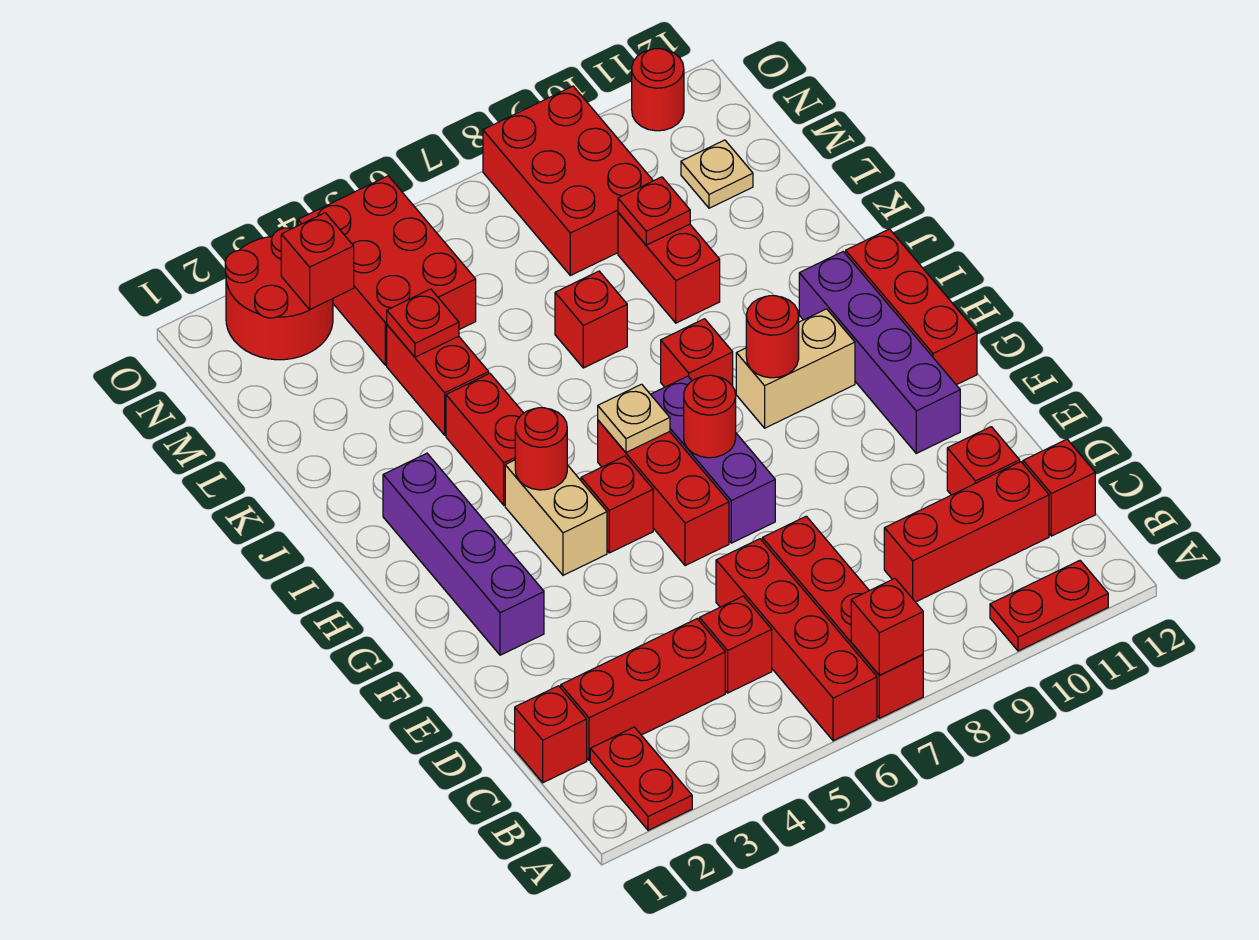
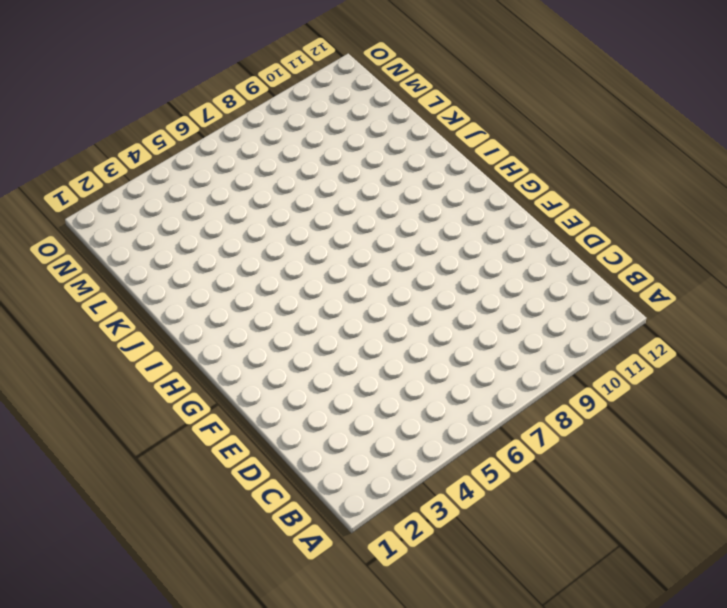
none -> red 1x2 plate [590,727,692,830]
none -> red 1x4 brick [716,539,877,741]
none -> red 1x4 brick [762,516,923,718]
none -> red 1x2 plate [990,561,1108,651]

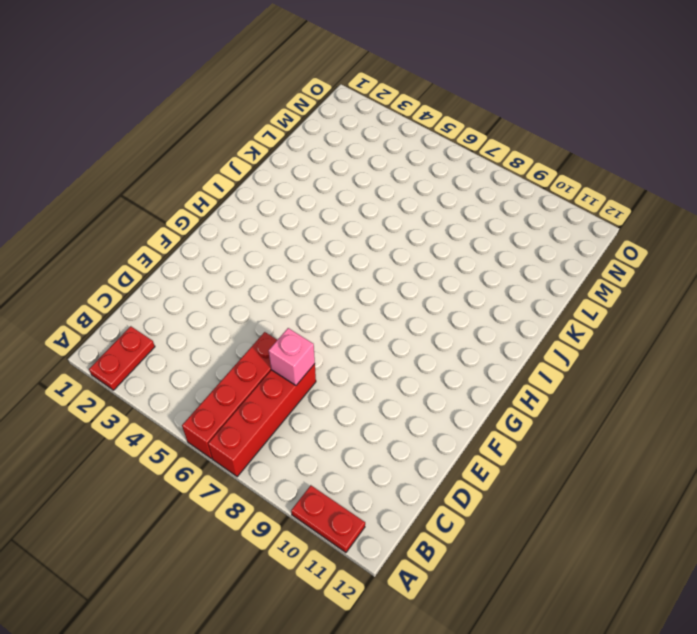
pink 1x1 brick [269,328,315,385] -> none
none -> red 1x1 brick [515,686,587,783]
none -> red 1x3 brick [561,619,725,760]
none -> red 1x1 brick [699,596,772,693]
none -> red 1x3 brick [884,462,1049,602]

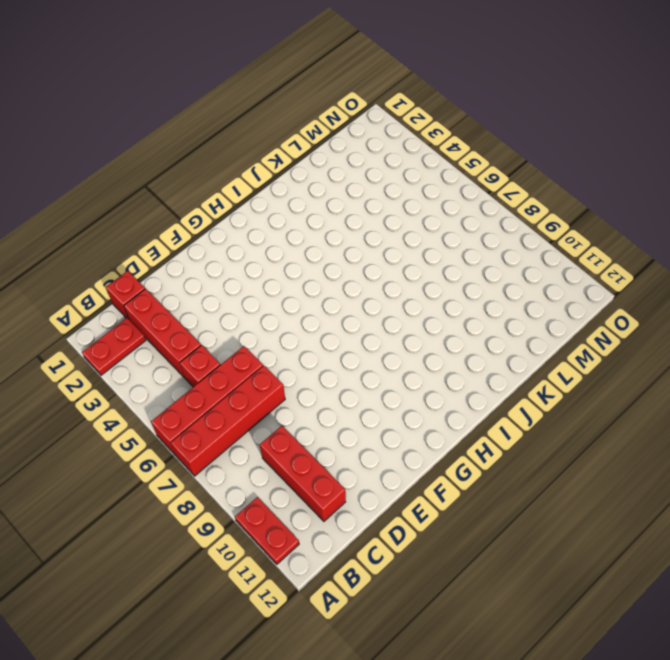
none -> red 1x1 brick [1023,439,1095,536]
none -> red 1x1 brick [947,427,1020,495]
none -> purple 1x4 brick [383,453,544,655]
none -> red 1x3 brick [598,420,729,566]

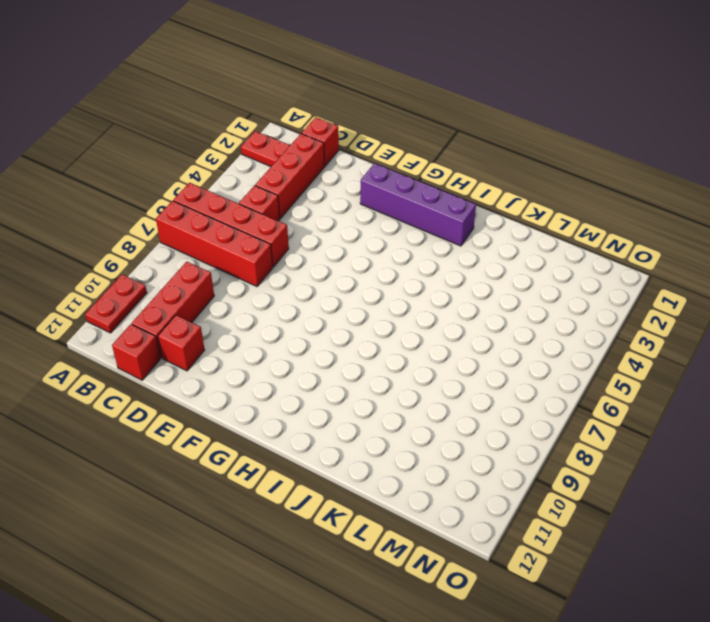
none -> red 1x3 brick [598,420,729,566]
none -> purple 1x3 brick [651,376,775,543]
none -> purple 1x4 brick [799,252,960,453]
none -> tan 1x2 brick [505,460,607,575]

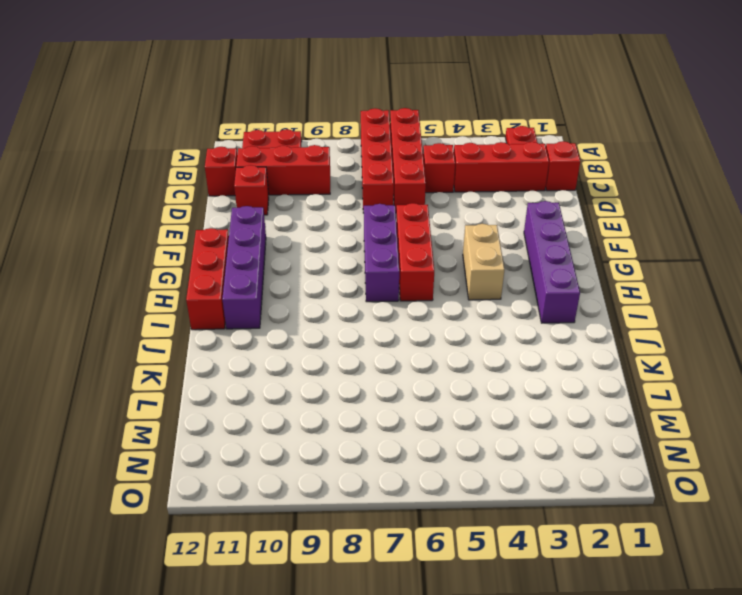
none -> red 1x1 brick [581,456,653,553]
none -> tan 1x2 brick [736,309,855,428]
none -> red 1x2 brick [446,374,523,505]
none -> red 1x1 brick [661,319,733,387]

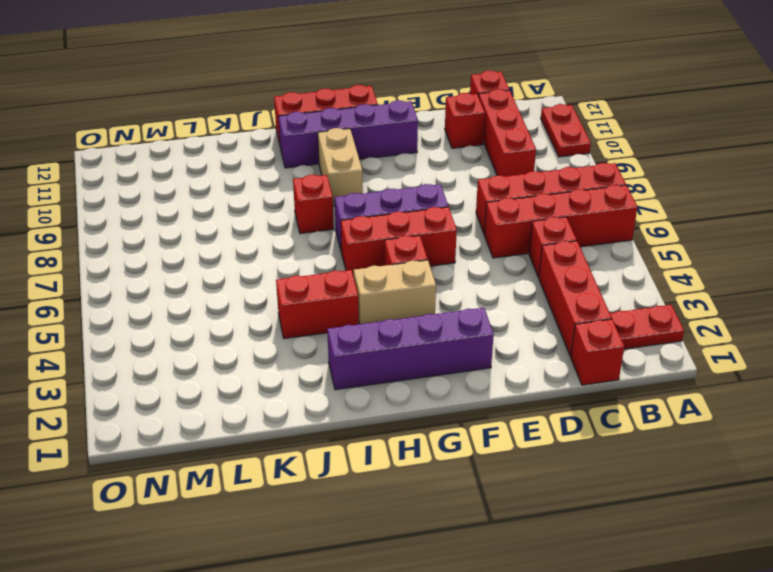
none -> red 1x2 brick [387,325,489,435]
none -> red 1x1 brick [555,271,627,368]
none -> red 1x2 brick [618,213,720,323]
none -> red 2x3 brick [298,176,476,365]

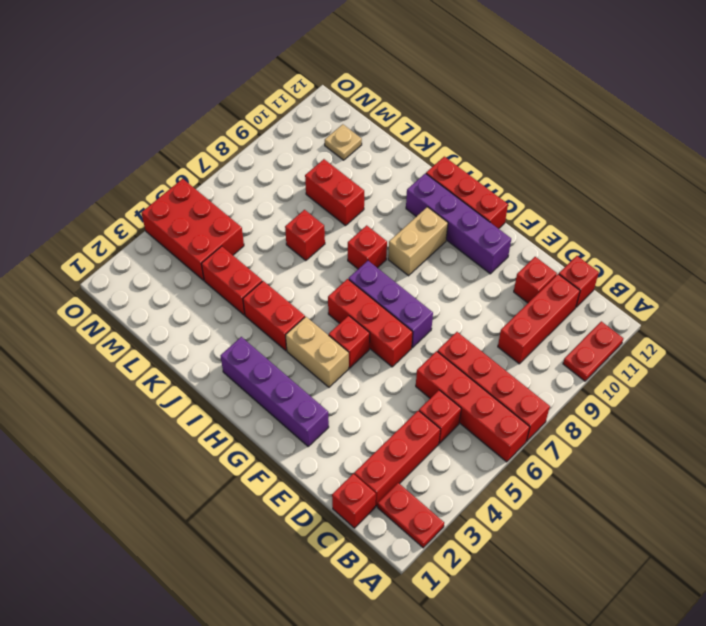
none -> red 2x3 brick [483,86,653,276]
none -> red 2x2 round brick [225,228,333,360]
none -> red 1x1 round brick [632,49,684,131]
none -> red 1x1 brick [851,579,923,675]

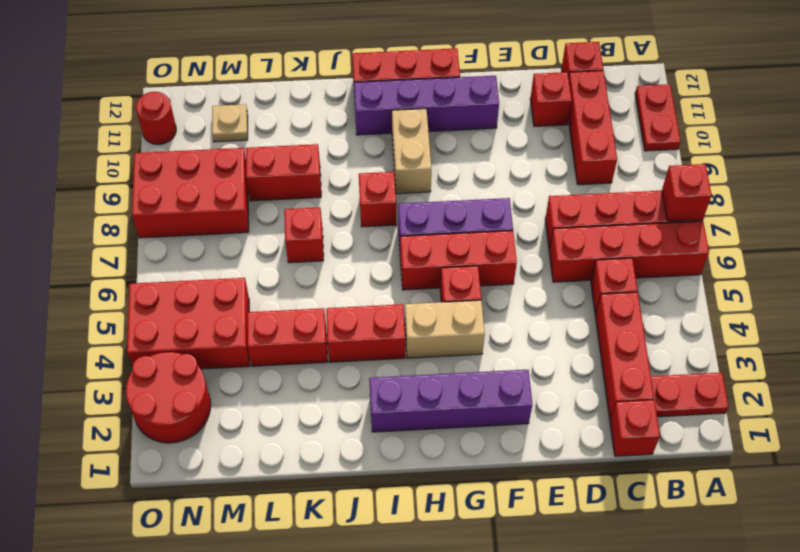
none -> red 1x1 round brick [684,375,736,458]
none -> red 1x1 round brick [515,408,567,490]
none -> tan 1x1 plate [598,384,670,452]
none -> red 1x1 round brick [746,296,799,378]

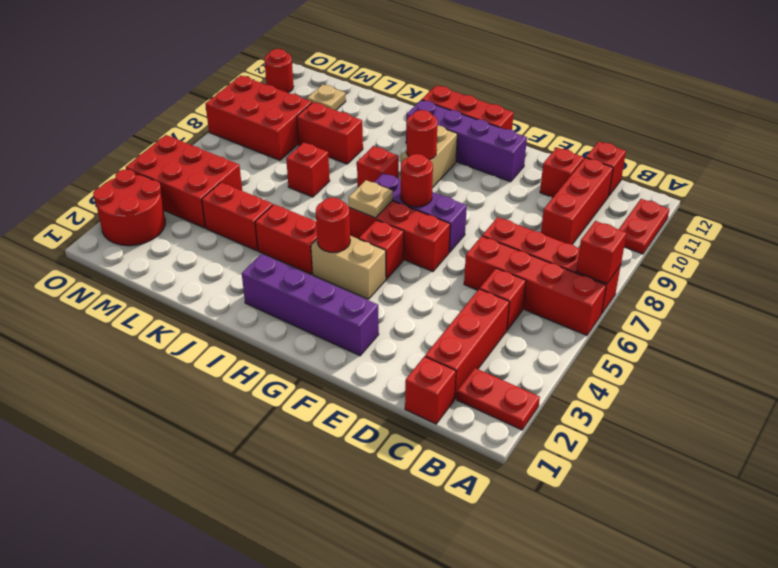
none -> red 1x1 plate [387,289,459,357]
none -> red 1x1 plate [618,177,690,245]
none -> red 1x1 brick [281,213,354,309]

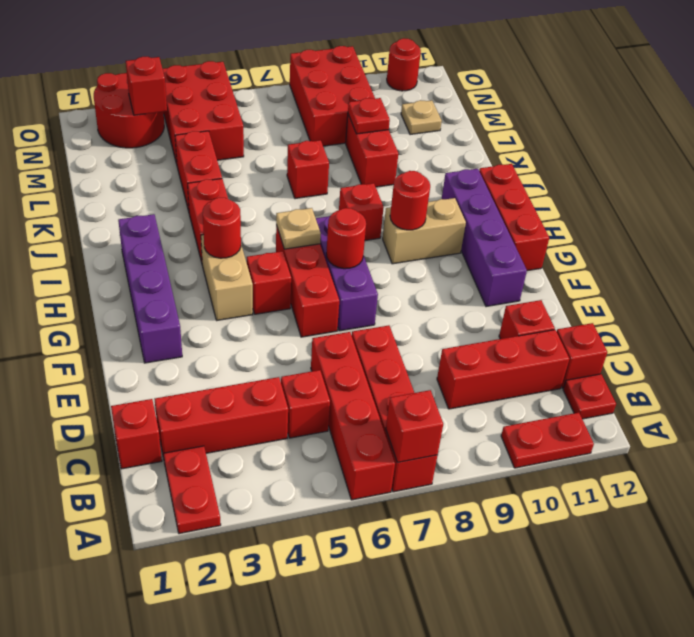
red 1x1 plate [563,374,616,419] -> red 1x1 plate moved to [387,289,459,357]

